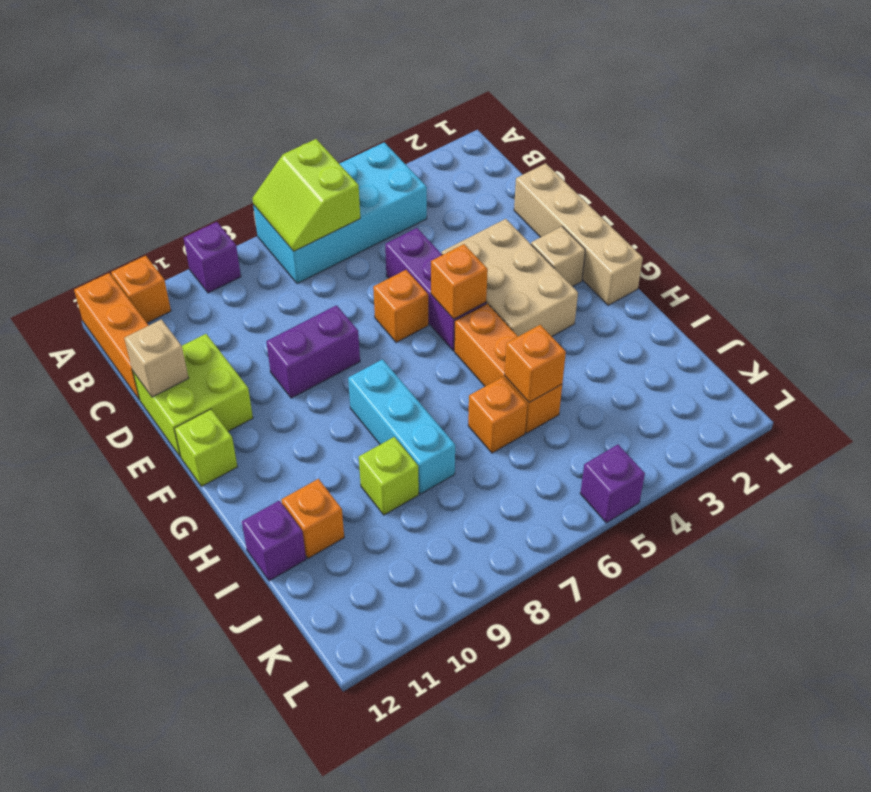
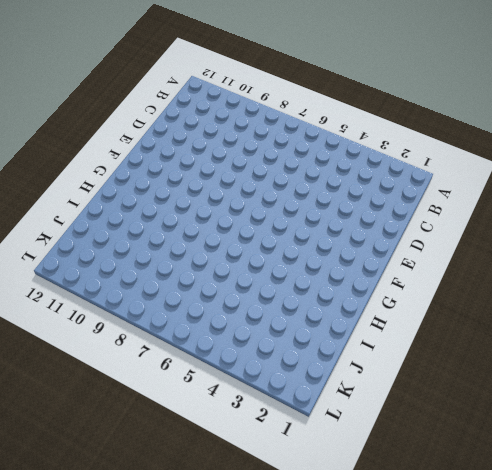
none -> cyan 2x4 brick [253,142,427,284]
none -> purple 1x1 brick [184,222,241,293]
none -> orange 1x1 brick [111,256,171,323]

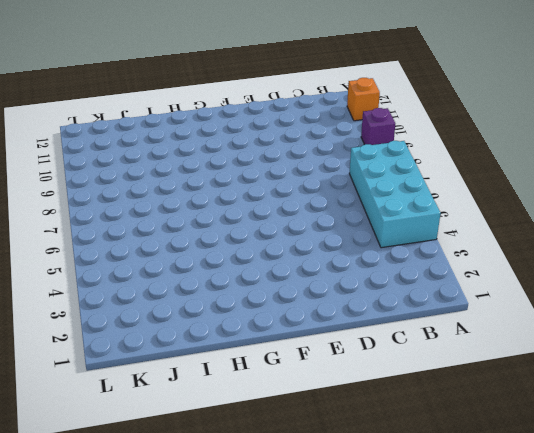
none -> orange 1x3 brick [74,273,149,400]
none -> tan 1x4 brick [514,163,643,305]
none -> purple 1x3 brick [385,228,486,351]

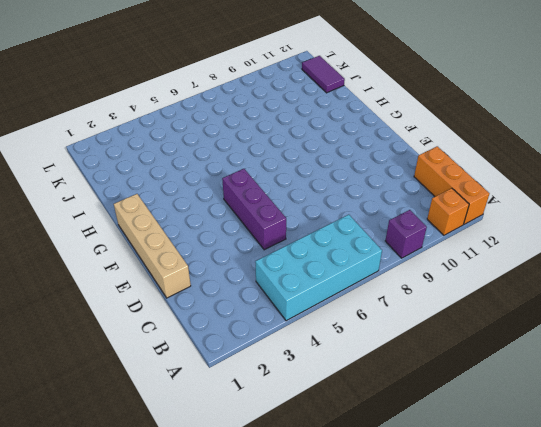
purple 1x2 tile [302,56,345,93] -> none
none -> lime 2x2 brick [133,334,253,457]
none -> tan 2x3 brick [442,219,578,336]
none -> orange 1x1 brick [373,270,428,342]

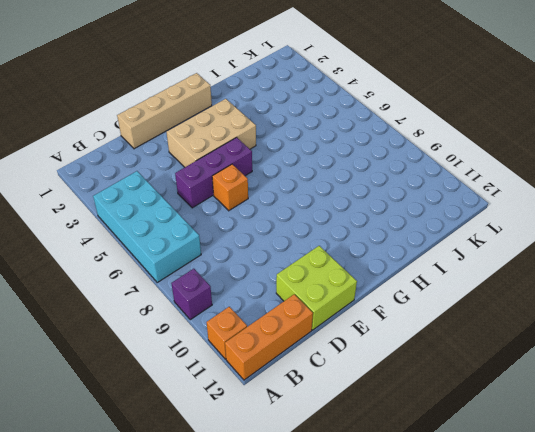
none -> purple 1x2 brick [266,305,360,398]
none -> tan 1x1 brick [531,226,585,287]
none -> lime 1x1 brick [174,409,237,486]

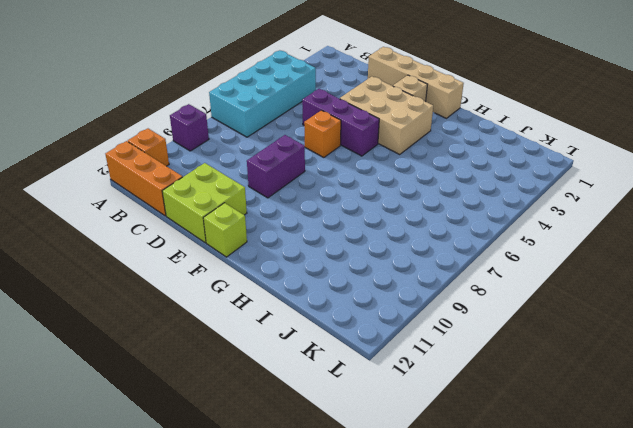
none -> orange 1x3 brick [454,304,562,433]
none -> cyan 1x3 brick [348,359,455,494]
none -> orange 1x1 brick [468,377,527,453]

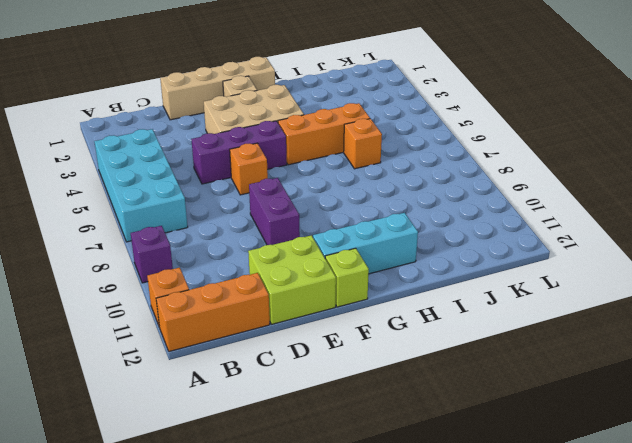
cyan 1x3 brick [313,213,418,274] -> cyan 1x3 brick moved to [348,359,455,494]
none -> lime 1x1 brick [359,437,419,515]
none -> orange 1x1 brick [282,479,344,558]
none -> purple 1x1 brick [242,500,306,581]

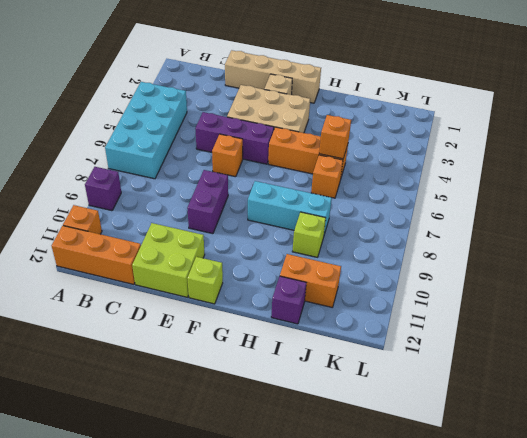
orange 1x2 brick [280,254,341,307] -> orange 1x1 brick [282,479,344,558]
none -> purple 1x1 brick [580,445,645,523]
none -> lime 2x2 slope [252,139,360,251]
none -> tan 1x1 brick [124,319,188,397]

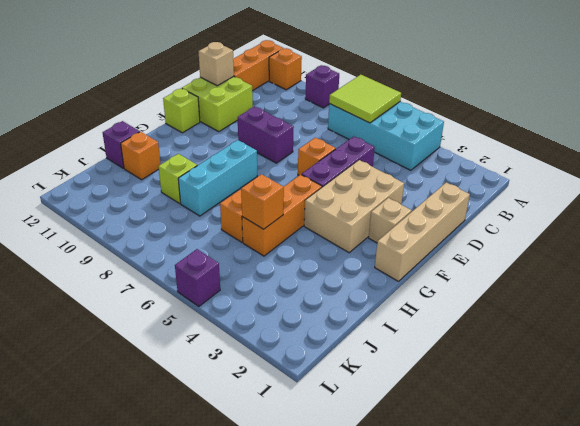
lime 2x2 tile [329,75,401,123] -> lime 2x2 slope [252,139,360,251]
none -> orange 1x1 brick [431,244,488,319]

